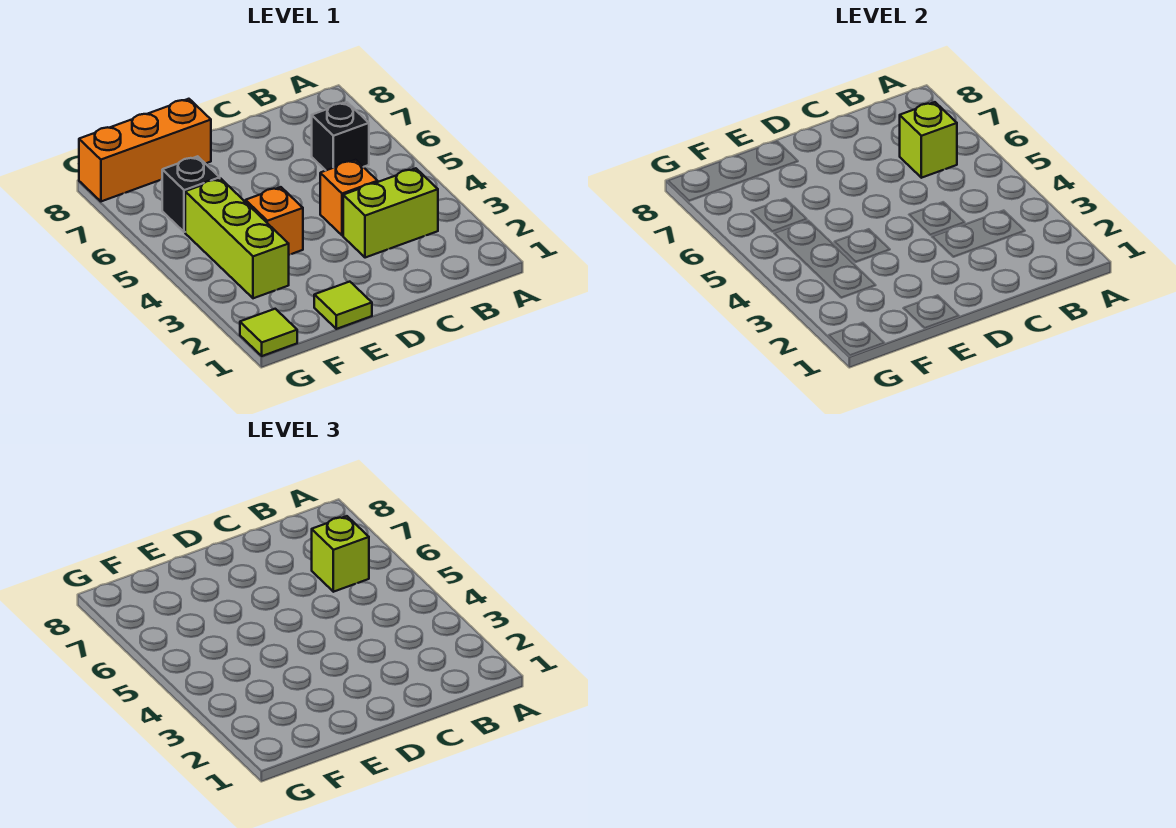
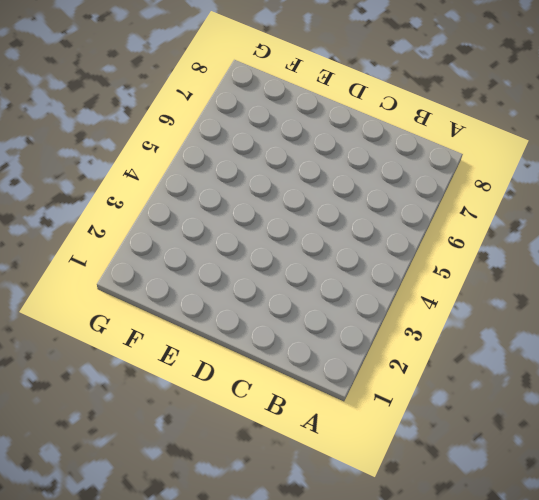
none -> lime 1x2 brick [343,168,438,258]
none -> black 1x1 brick [312,102,369,170]

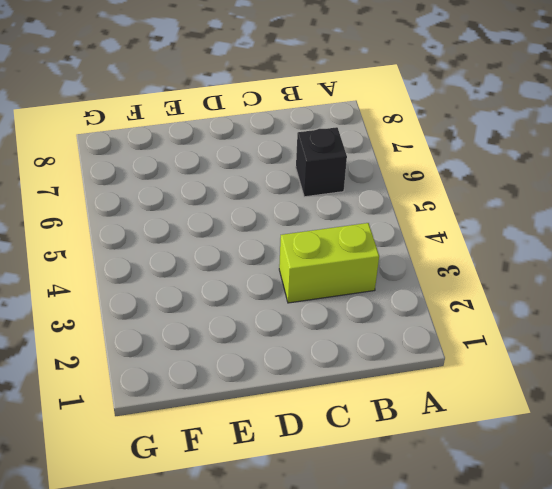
none -> orange 1x1 brick [320,160,378,235]
none -> lime 1x1 tile [314,282,372,329]

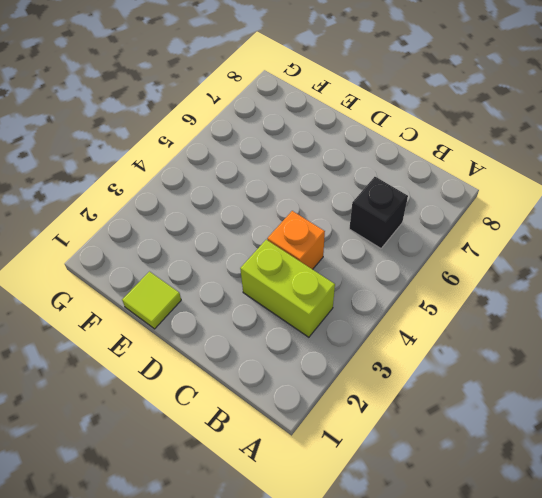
none -> orange 1x1 brick [246,187,303,255]
none -> orange 1x3 brick [79,99,211,201]

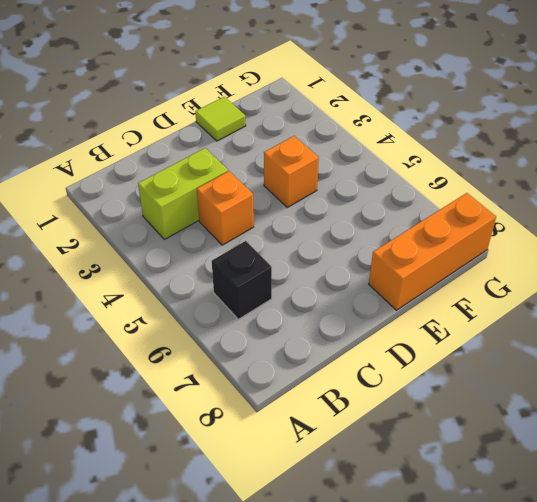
none -> lime 1x3 brick [185,179,289,298]
none -> black 1x1 brick [162,156,220,232]

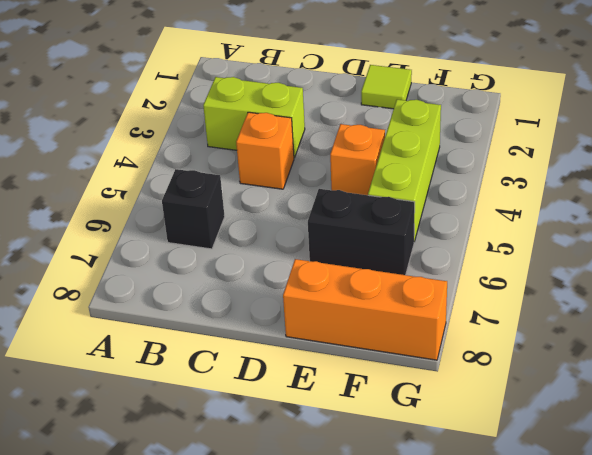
black 1x2 brick [308,189,415,275] -> black 1x1 brick [162,156,220,232]
none -> lime 1x1 tile [240,309,297,356]
none -> lime 1x1 brick [900,102,957,178]

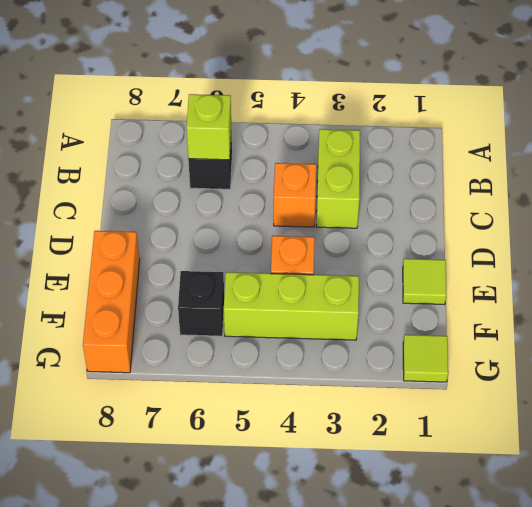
none -> lime 1x1 brick [312,516,369,592]

